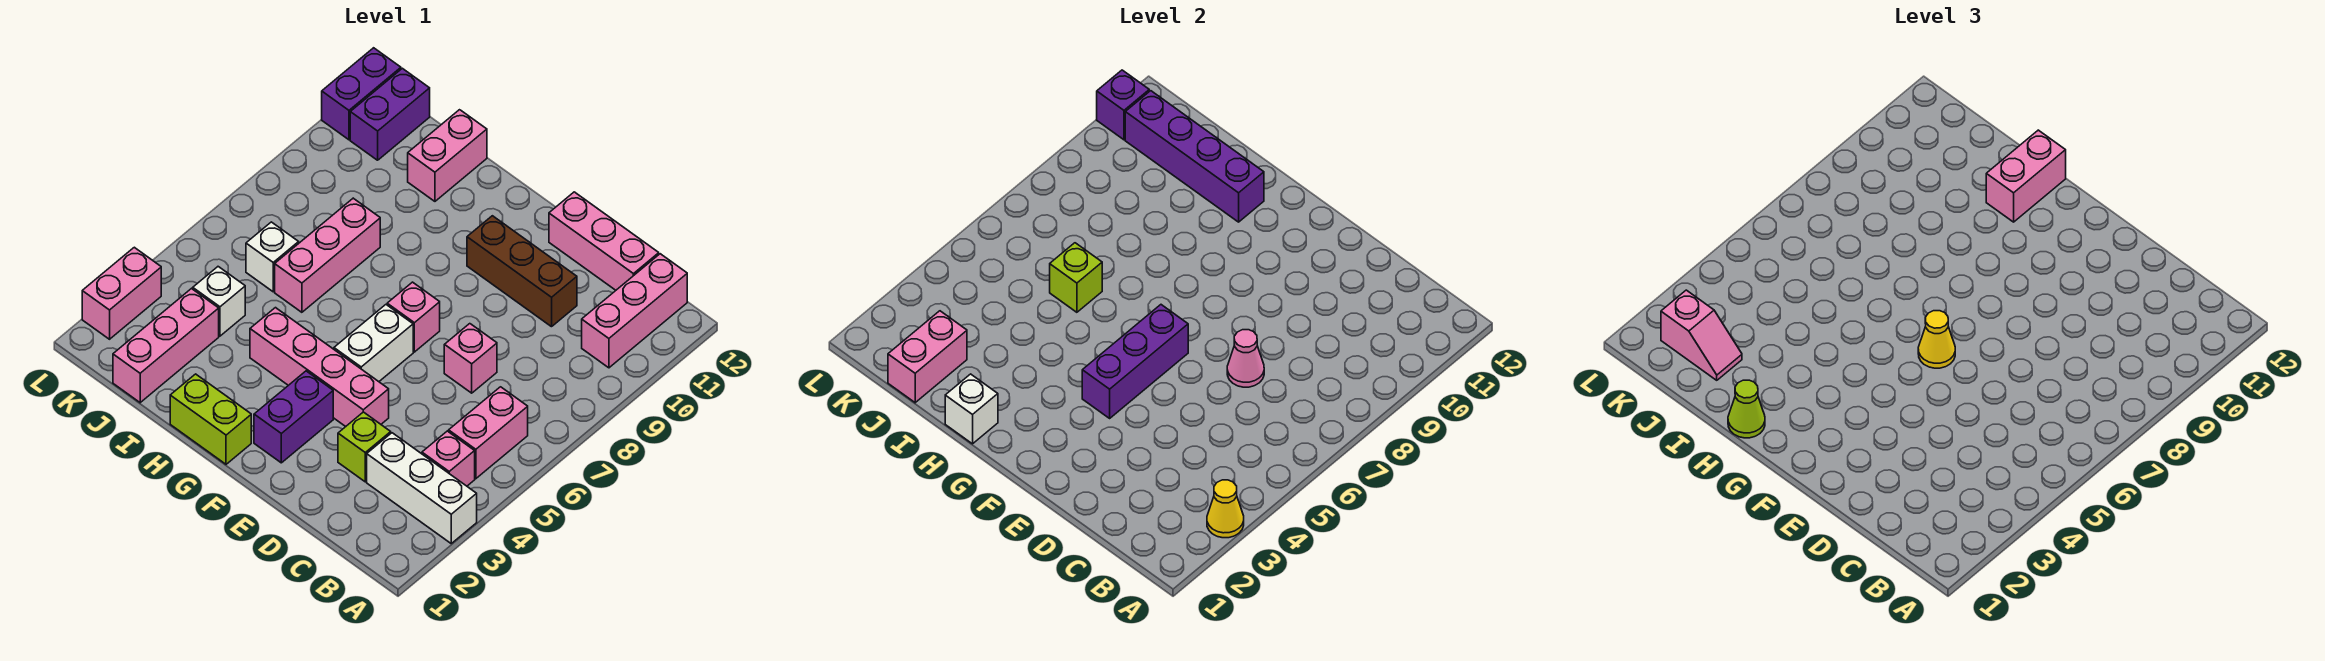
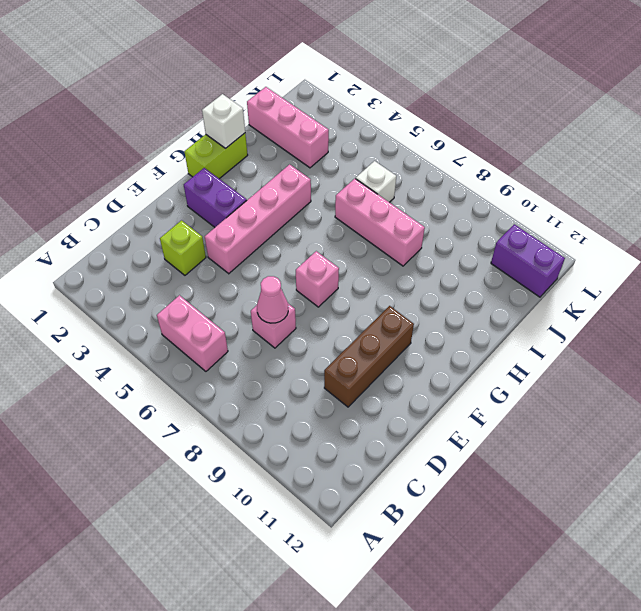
none -> white 1x3 brick [367,433,477,543]
none -> pink 1x1 brick [422,431,475,486]
none -> pink 1x3 brick [582,254,687,368]
none -> pink 1x3 brick [549,192,659,290]

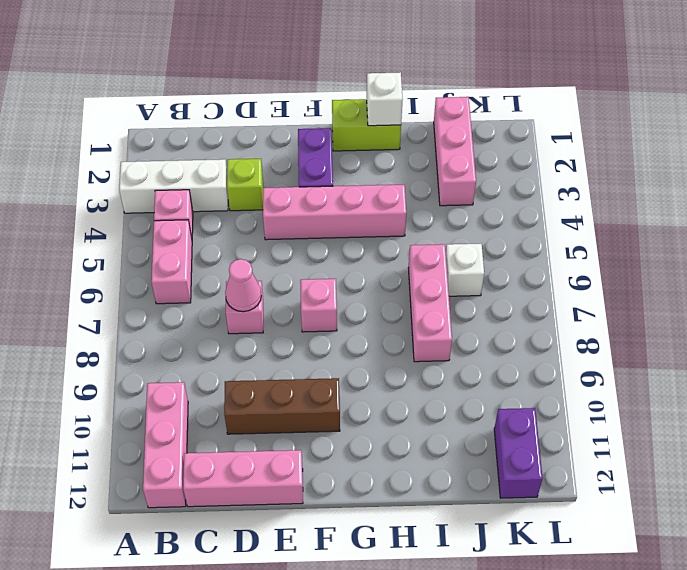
none -> white 1x2 brick [334,305,413,382]
none -> pink 1x2 brick [408,110,487,201]
none -> white 1x1 brick [193,267,245,336]
none -> pink 1x2 brick [82,247,161,339]

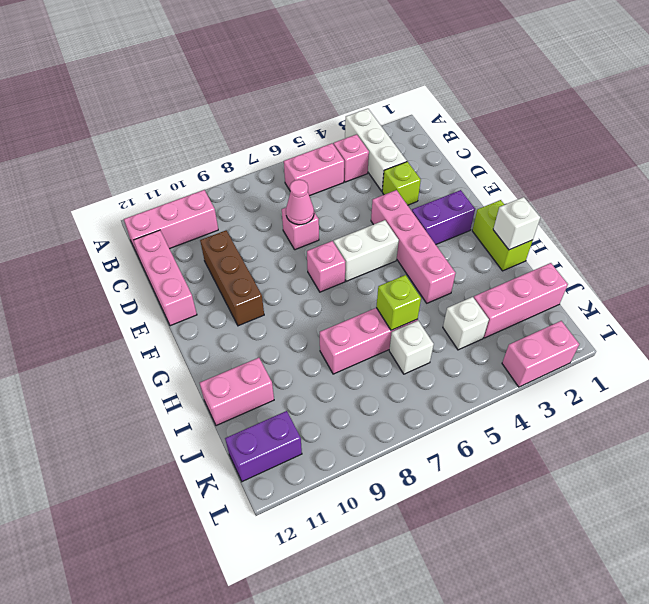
none -> purple 1x2 brick [322,48,401,140]
none -> yellow 1x1 cone [1207,480,1244,538]
none -> purple 1x3 brick [1082,305,1188,418]
none -> purple 1x4 brick [1125,91,1264,222]

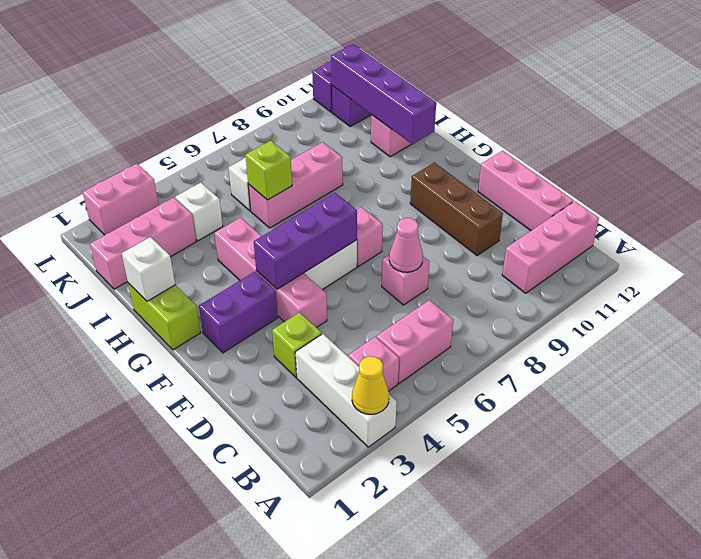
none -> pink 1x2 brick [888,311,967,403]
none -> purple 1x1 brick [1097,70,1149,140]
none -> yellow 1x1 cone [1918,311,1955,368]
none -> lime 1x1 cone [1728,380,1765,438]

